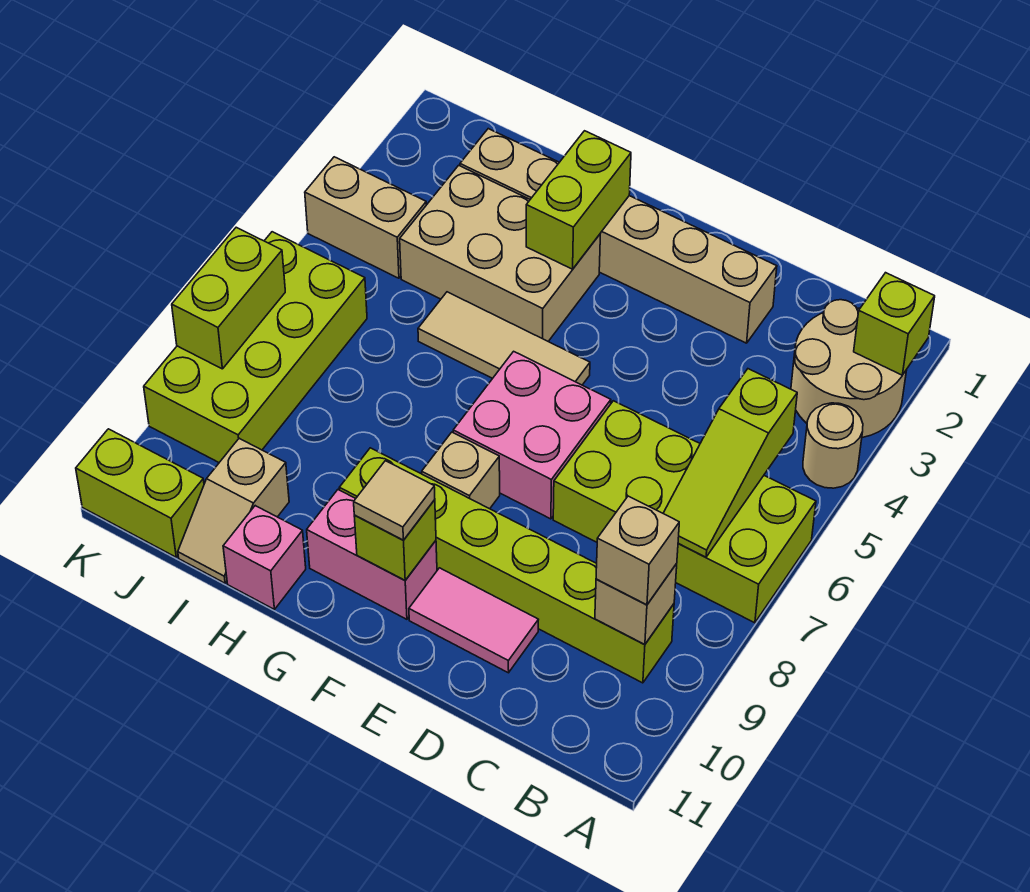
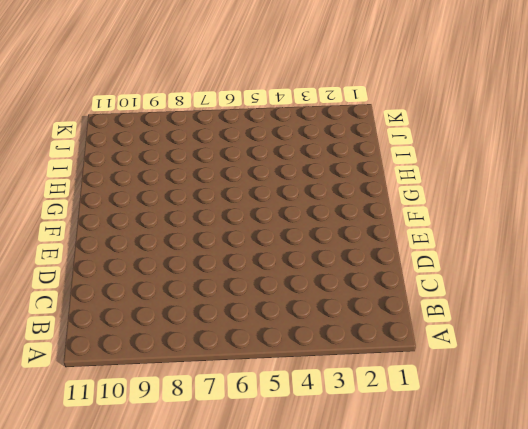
none -> tan 2x2 round brick [791,300,907,438]
none -> tan 1x1 round brick [803,403,863,488]
none -> lime 2x4 brick [553,401,816,623]

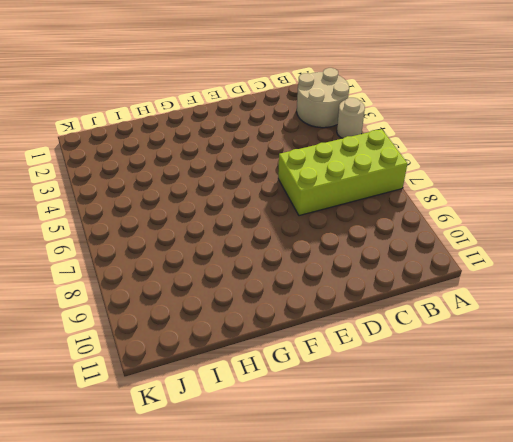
none -> lime 1x6 brick [339,448,674,683]
none -> tan 1x6 brick [460,129,777,343]
none -> pink 1x2 tile [409,568,538,673]

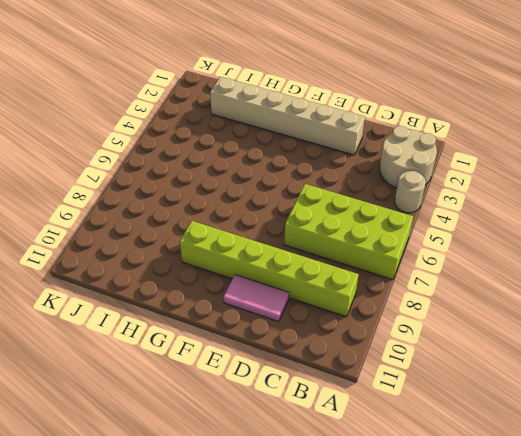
none -> pink 2x2 brick [453,351,611,519]
none -> tan 1x3 tile [418,292,590,385]
none -> tan 1x1 brick [422,432,500,509]

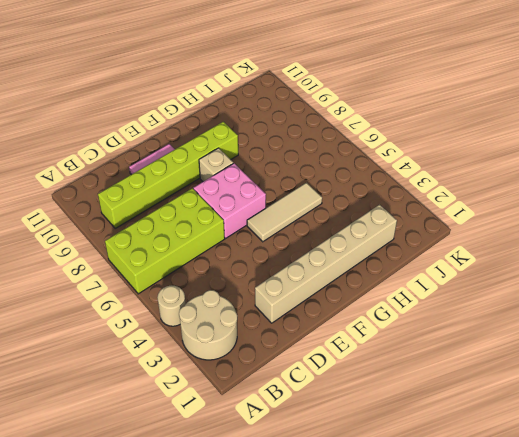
none -> pink 1x2 brick [307,490,437,619]
none -> tan 2x3 brick [400,165,600,341]
none -> pink 1x1 brick [223,506,306,609]

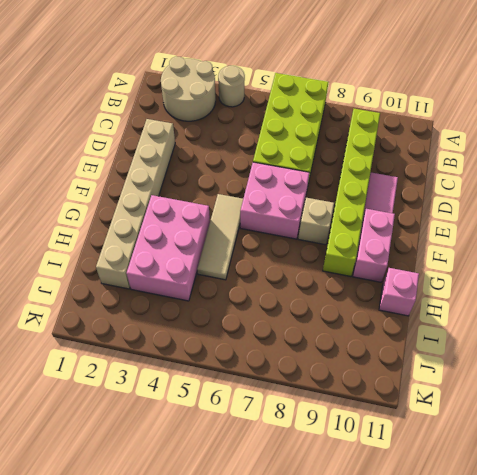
pink 2x3 brick [127,195,210,301] -> tan 2x3 brick [400,165,600,341]
none -> tan 1x2 slope [178,438,289,583]
none -> tan 1x2 brick [305,157,426,278]
none -> lime 2x4 brick [144,232,367,462]

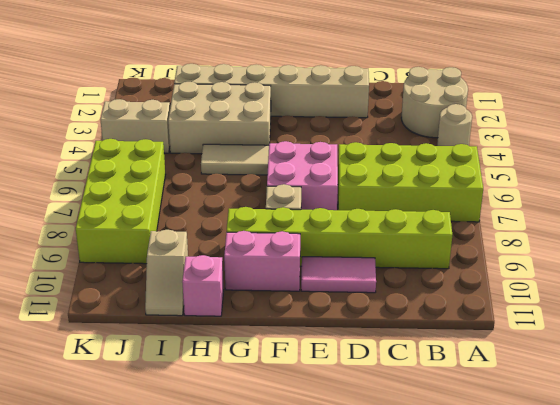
none -> lime 1x2 brick [76,429,204,557]
none -> lime 1x1 brick [854,273,935,375]
none -> lime 1x3 slope [663,369,797,557]

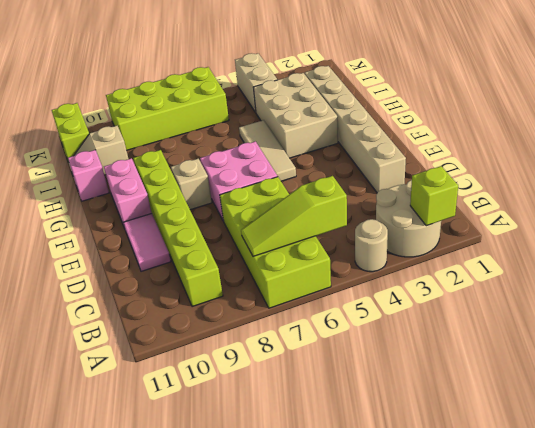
none -> tan 1x1 brick [595,564,677,644]
none -> lime 1x1 brick [354,500,436,580]
none -> lime 1x2 brick [526,131,631,269]

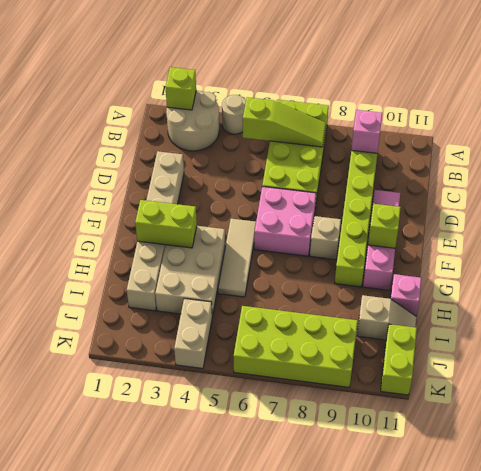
pink 1x1 brick [352,110,382,153] -> tan 1x1 brick [595,564,677,644]
none -> lime 1x2 brick [172,227,285,369]
none -> tan 1x1 brick [596,496,679,605]
none -> tan 1x1 tile [354,461,435,540]

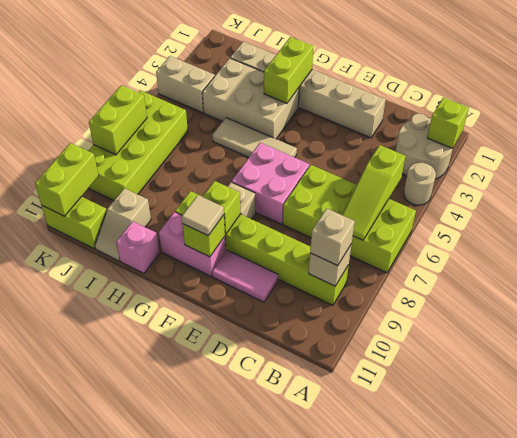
lime 1x1 brick [203,181,240,234] -> none
lime 1x2 brick [35,143,99,216] -> none

